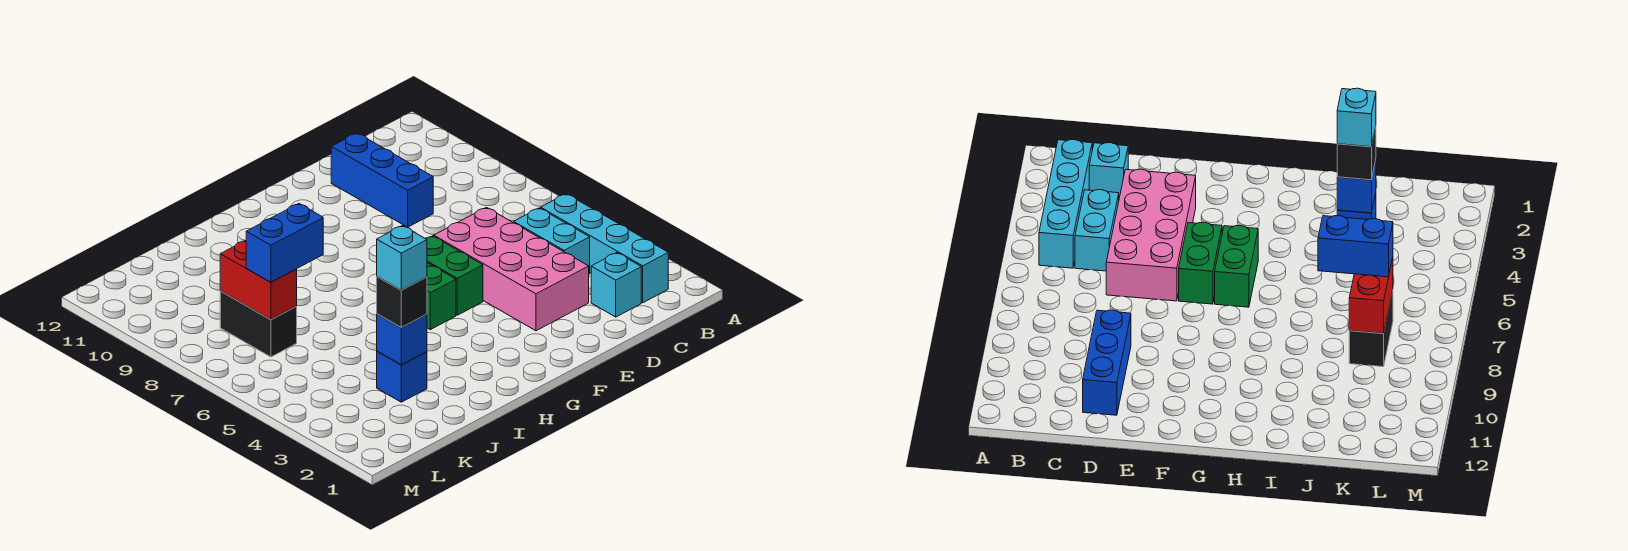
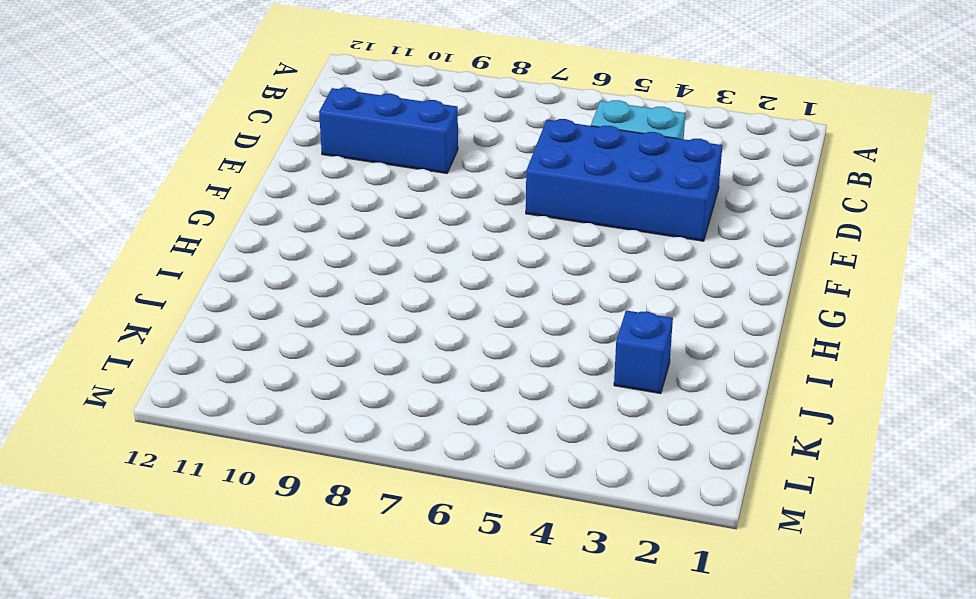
blue 2x4 brick [526,119,722,241] -> pink 2x4 brick [434,207,589,331]
none -> cyan 1x4 brick [541,194,668,303]
none -> cyan 1x1 brick [591,253,641,317]
none -> green 1x2 brick [425,236,483,315]

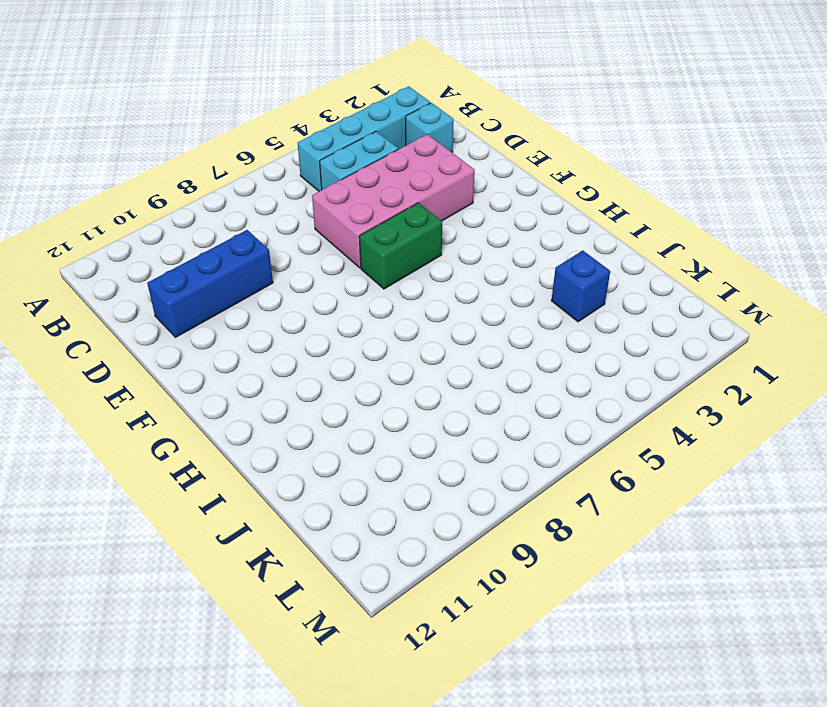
none -> green 1x2 brick [427,263,456,330]
none -> black 1x2 brick [220,291,297,357]
none -> blue 1x1 brick [377,314,427,365]

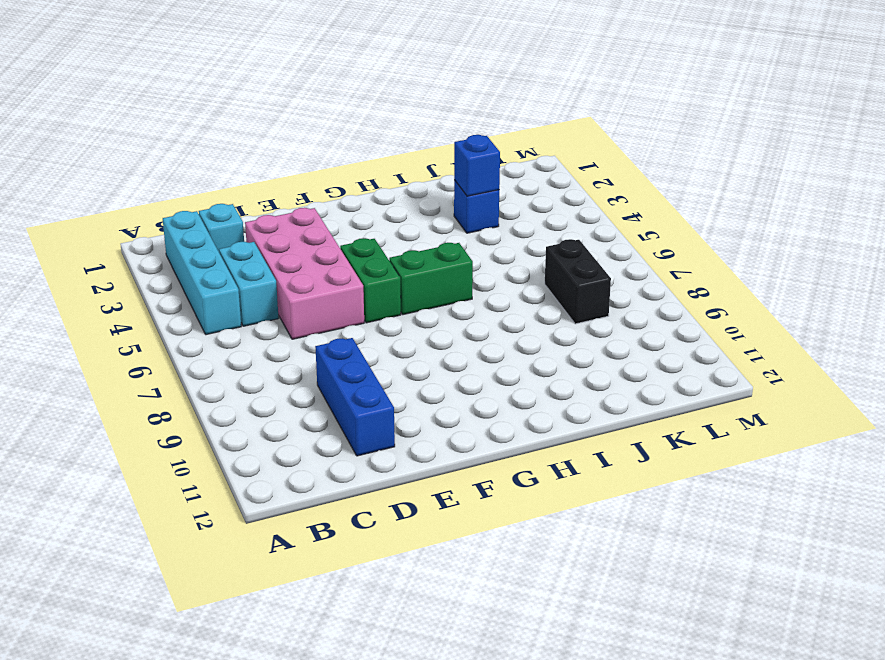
green 1x2 brick [389,243,473,315] -> green 1x2 brick turned to [427,263,456,330]
none -> red 1x2 brick [220,240,297,320]
none -> black 1x1 brick [377,277,427,328]
none -> blue 1x2 brick [246,204,323,282]

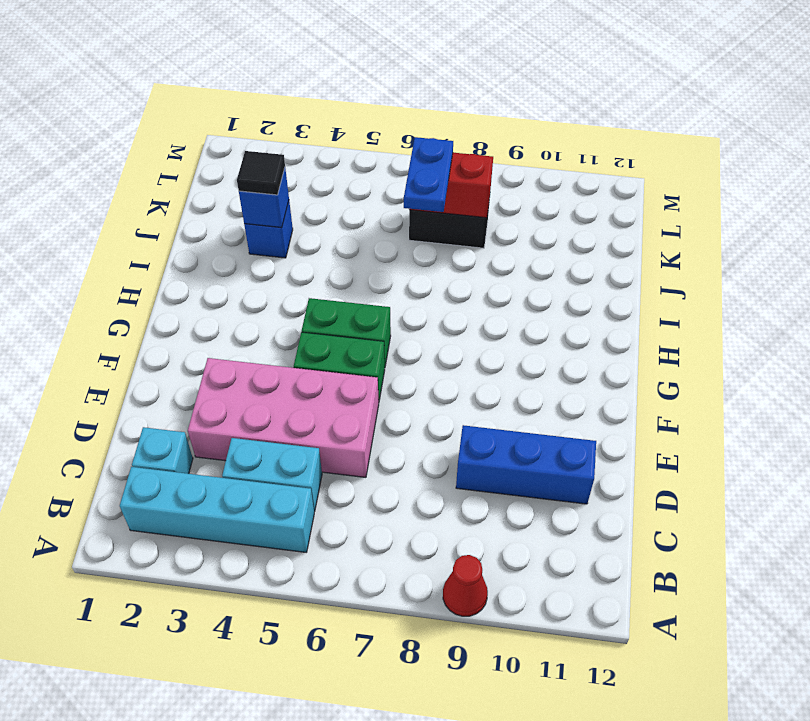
red 1x1 cone [443,555,488,616] -> none
black 1x1 tile [237,151,285,195] -> black 1x1 brick [377,277,427,328]
blue 1x2 plate [404,137,453,212] -> blue 1x2 brick [246,204,323,282]
none -> cyan 1x1 brick [377,226,427,290]

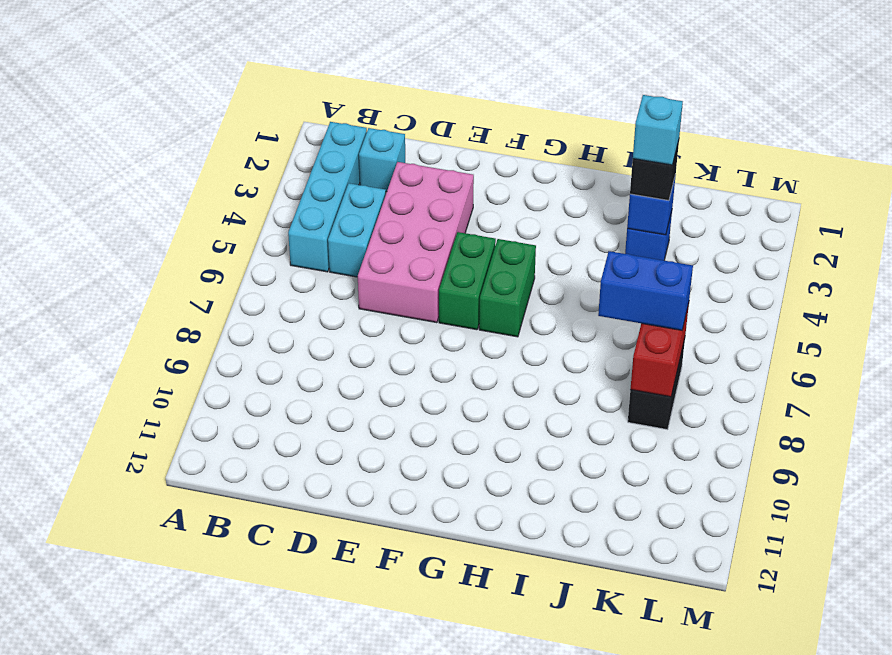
none -> blue 1x3 brick [331,133,433,227]

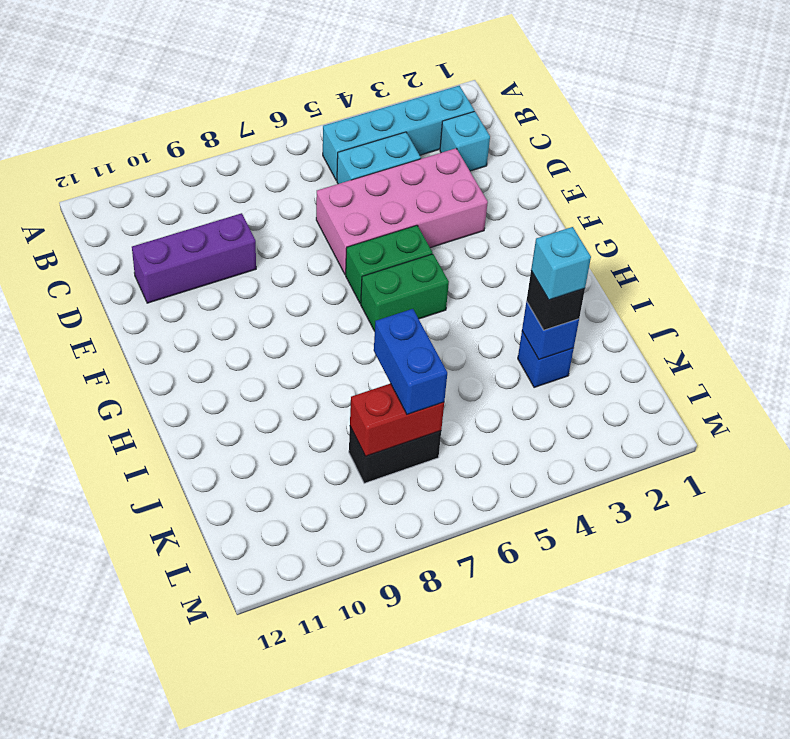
purple 1x3 brick [132,213,256,303] -> blue 1x3 brick [331,133,433,227]

